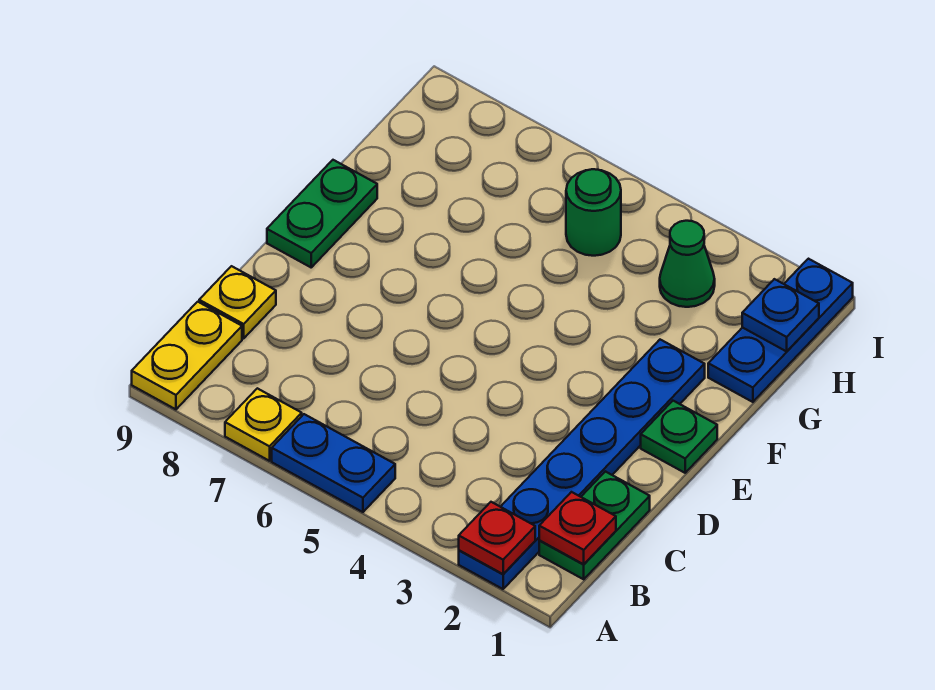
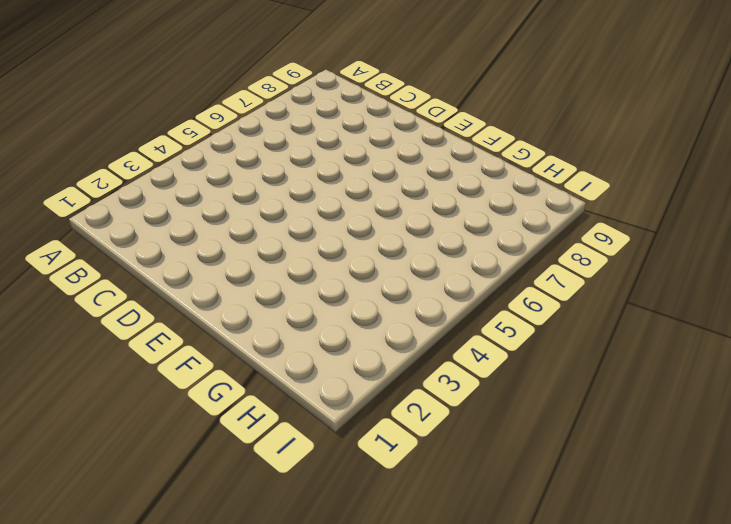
none -> blue 1x6 plate [459,340,705,589]
none -> blue 1x2 plate [272,414,395,512]
none -> yellow 1x1 plate [225,388,302,461]

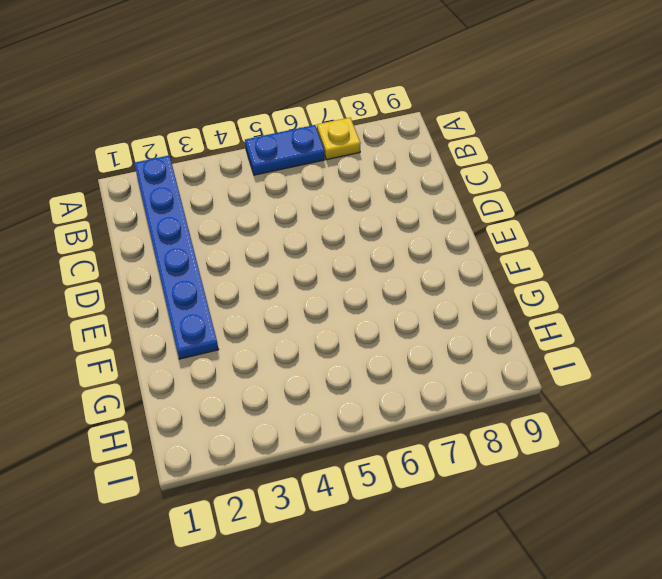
none -> yellow 1x2 plate [132,302,242,409]
none -> green 1x2 plate [539,471,650,579]
none -> yellow 1x1 plate [199,266,276,338]

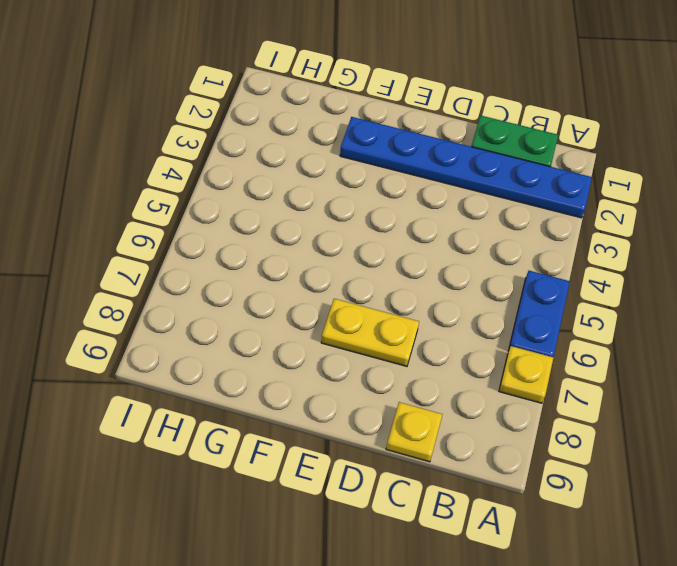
yellow 1x2 plate [321,299,419,366] -> yellow 1x2 plate moved to [132,302,242,409]
none -> green 1x1 plate [641,401,717,473]
none -> green 1x2 plate [267,160,377,267]
none -> blue 1x3 plate [708,259,853,402]

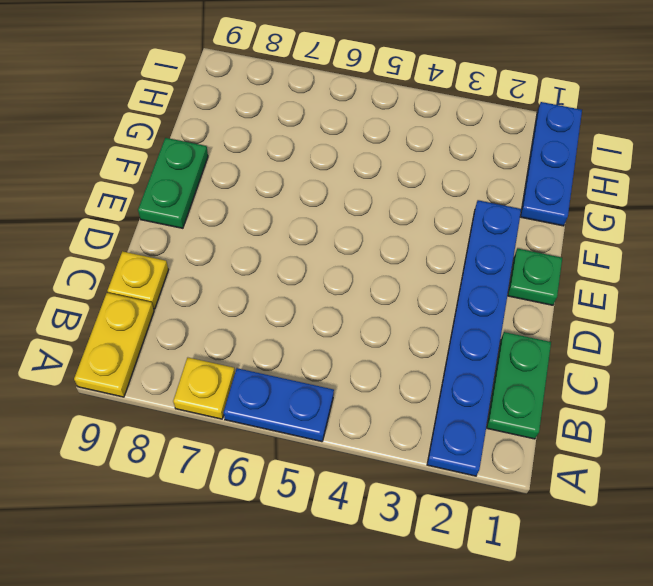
none -> green 1x1 cone [660,221,715,307]
none -> green 1x1 round brick [566,169,621,256]
none -> red 1x1 plate [459,502,535,574]

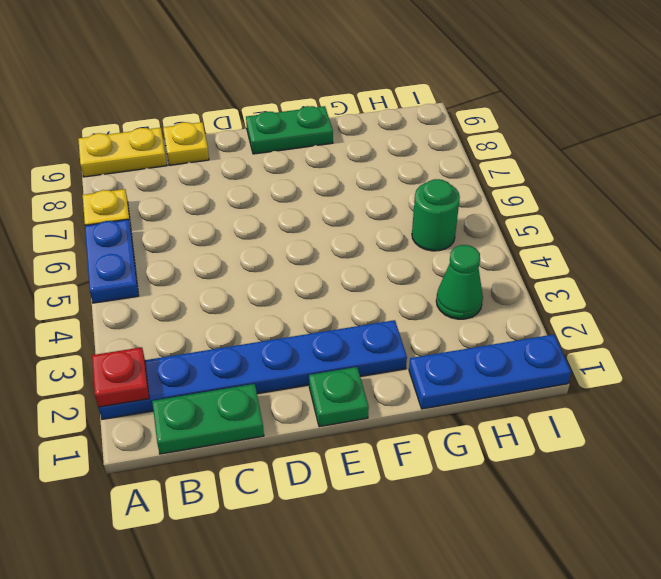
none -> red 1x1 plate [539,492,616,564]
none -> blue 1x1 plate [742,279,819,351]

